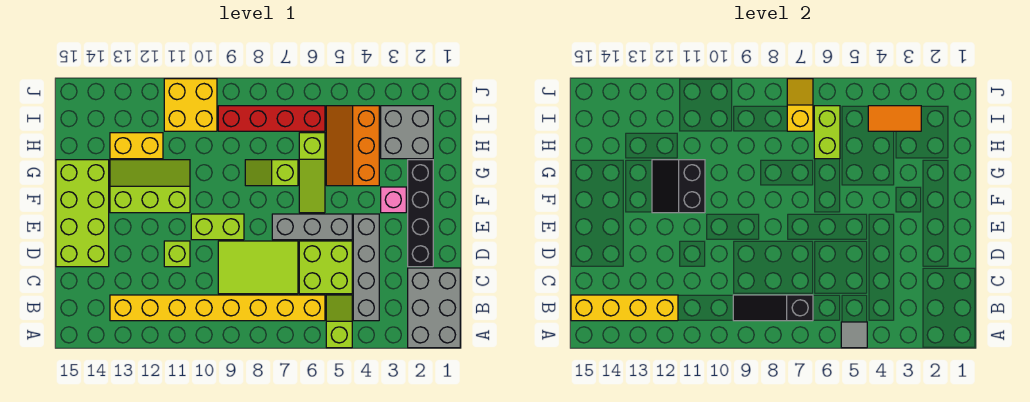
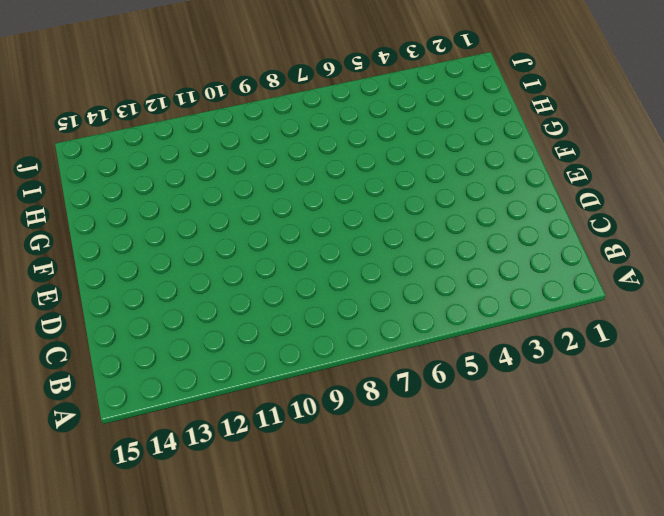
none -> grey 2x3 brick [408,268,460,348]
none -> lime 1x2 slope [326,295,352,348]
none -> grey 1x4 brick [353,214,379,321]

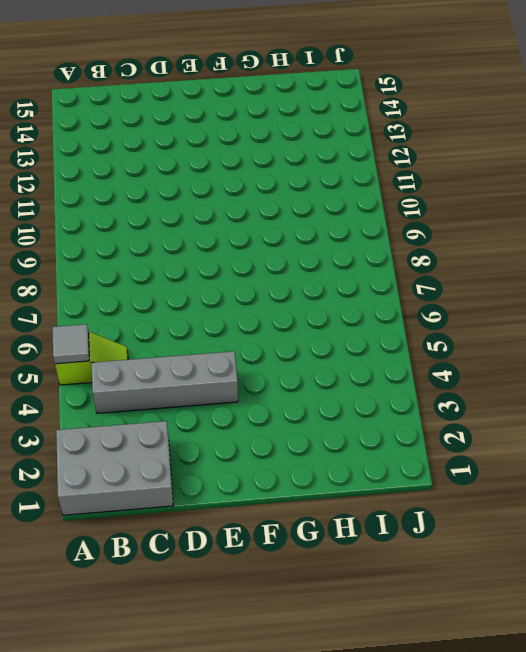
none -> yellow 1x8 brick [110,295,325,321]
none -> lime 2x2 brick [299,241,352,294]
none -> lime 2x3 tile [218,241,298,294]

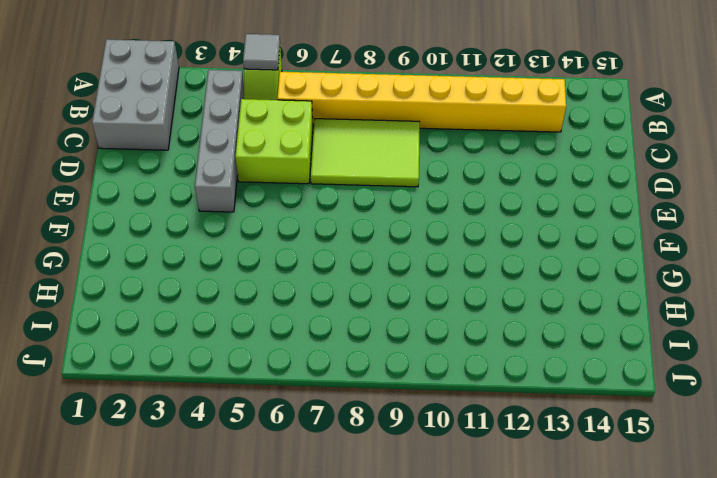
none -> black 1x4 brick [408,160,433,267]
none -> lime 1x1 brick [164,241,190,267]
none -> lime 2x4 brick [56,160,109,267]

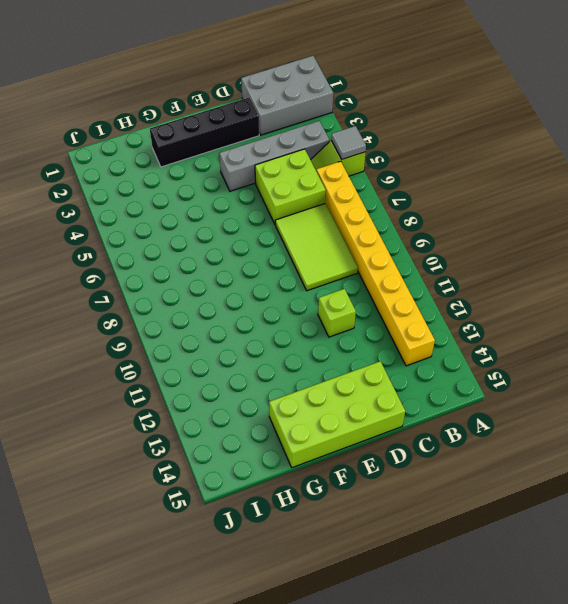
none -> grey 1x3 brick [272,214,352,240]
none -> lime 1x2 brick [191,214,244,240]
none -> pink 1x1 brick [381,187,406,213]

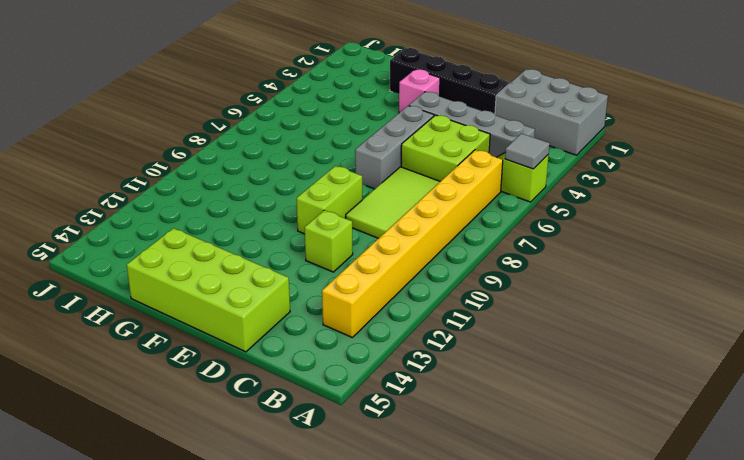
none -> lime 1x3 slope [299,133,325,213]
none -> lime 2x3 slope [110,160,190,213]
none -> orange 2x3 slope [326,106,379,186]

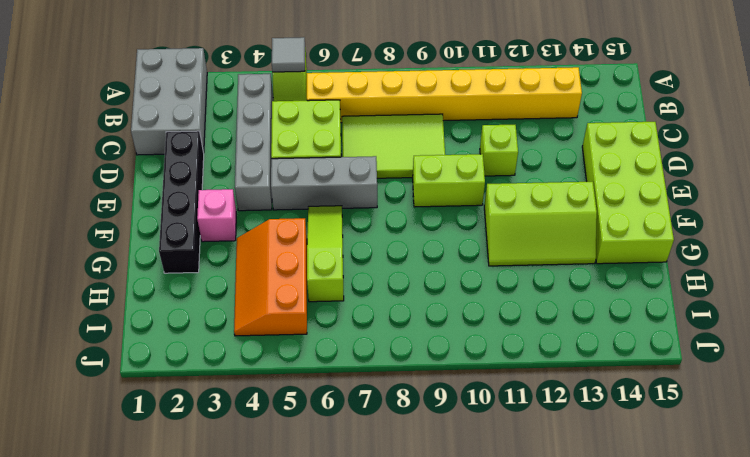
orange 2x3 slope [234,218,307,336] -> orange 2x3 slope turned to [326,106,379,186]
none -> lime 1x2 slope [245,160,298,186]
none -> grey 2x2 brick [381,106,433,159]
none -> yellow 1x2 brick [110,133,163,159]

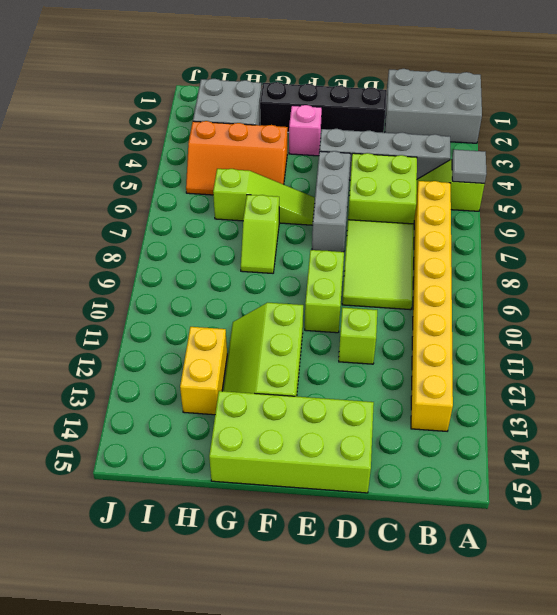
none -> red 1x4 brick [218,106,325,131]
none -> yellow 2x2 brick [164,79,217,131]
none -> black 1x3 slope [733,295,813,321]

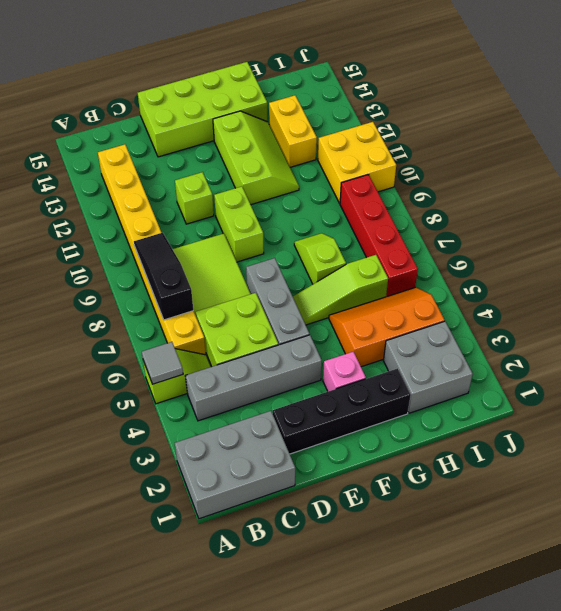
none -> yellow 1x4 brick [571,295,678,321]
none -> black 2x2 slope [652,160,705,213]
none -> lime 1x2 brick [814,106,840,159]

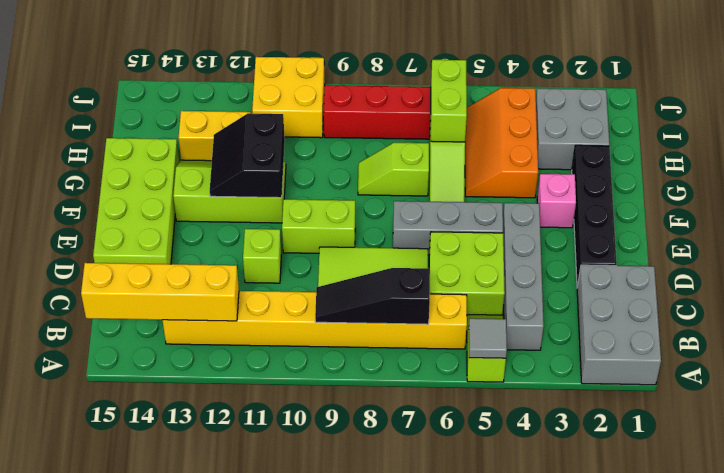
none -> orange 1x2 tile [868,106,921,131]
none -> yellow 1x2 slope [787,79,813,131]

